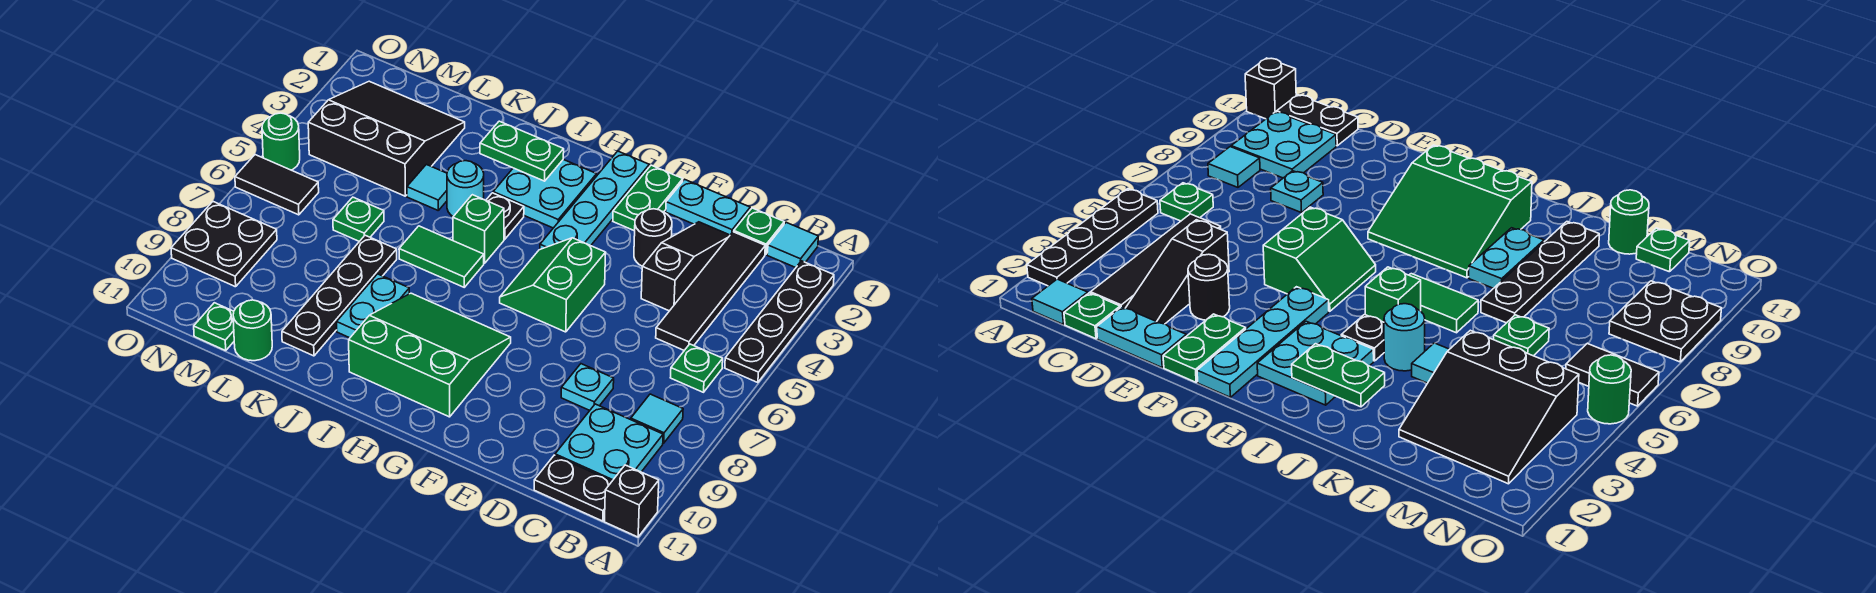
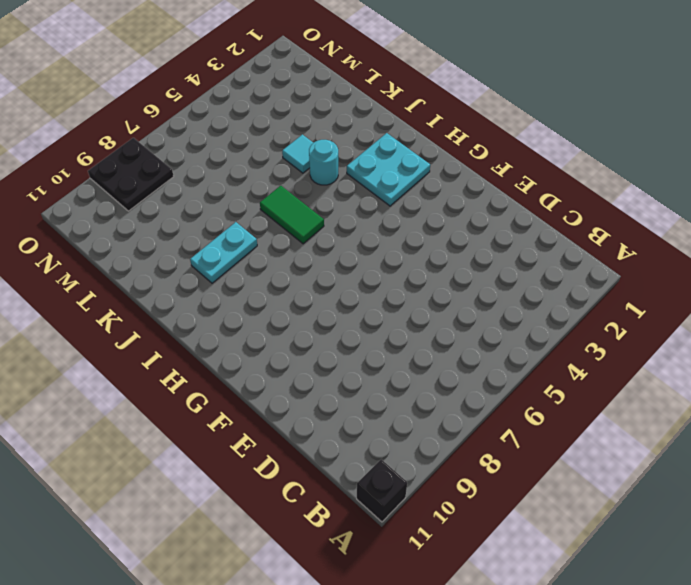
none -> black 1x4 plate [725,261,834,383]
none -> cyan 1x1 tile [767,222,818,268]
none -> green 1x1 plate [670,344,723,392]
none -> cyan 1x1 tile [631,394,683,443]

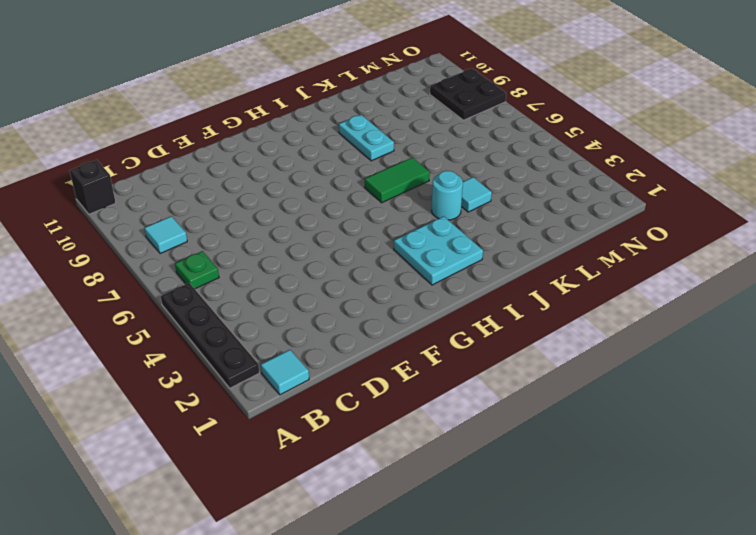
none -> cyan 2x2 plate [555,404,663,481]
none -> black 1x2 plate [534,455,612,521]
none -> green 1x1 plate [734,208,784,255]
none -> black 1x4 tile [656,232,765,350]

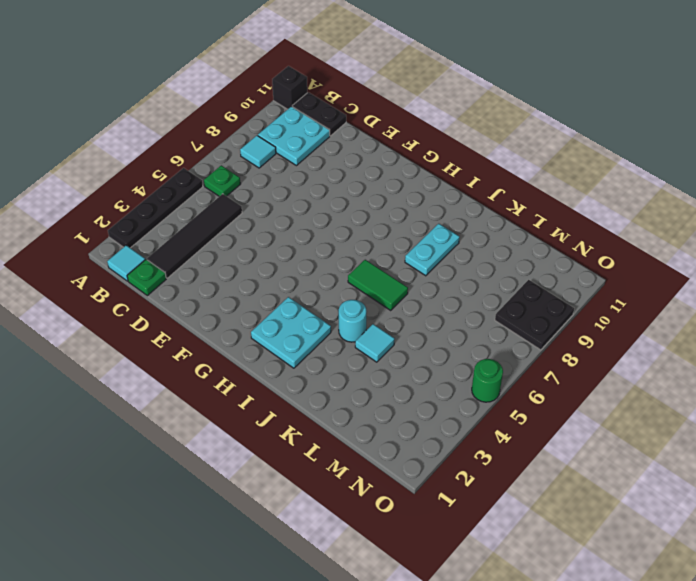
none -> cyan 1x2 plate [666,179,750,235]
none -> black 1x3 slope [641,222,730,311]
none -> cyan 1x1 plate [561,364,614,410]
none -> black 1x1 round brick [634,209,672,266]

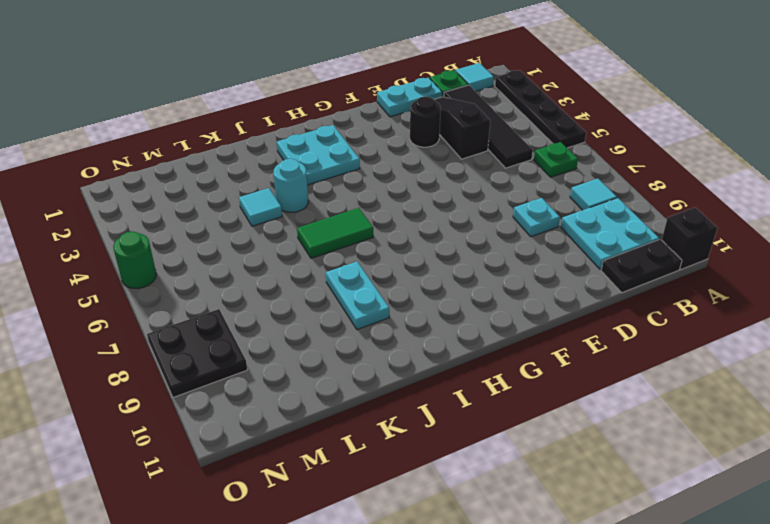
none -> green 1x2 plate [613,165,683,231]
none -> green 2x2 slope [500,238,606,332]
none -> cyan 1x4 plate [540,151,649,249]
none -> green 3x3 slope [349,293,511,417]

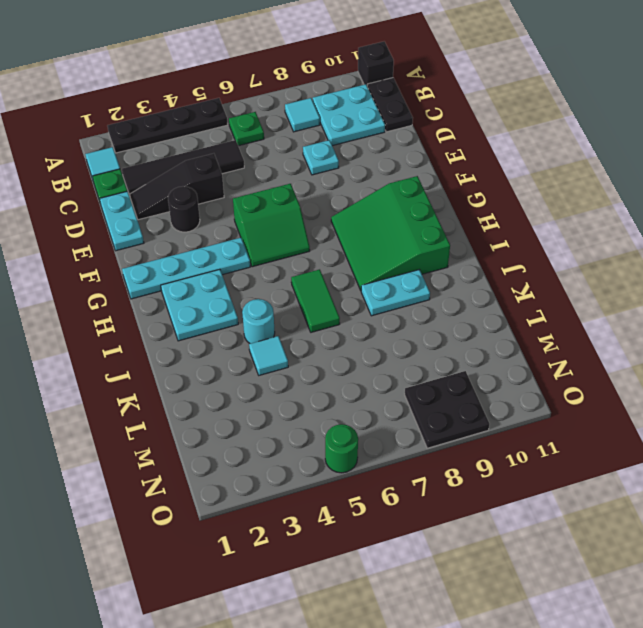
none -> green 1x2 plate [613,165,683,231]
none -> black 1x1 plate [486,193,524,239]
none -> green 1x1 brick [453,195,504,263]
none -> black 1x4 plate [282,235,397,356]

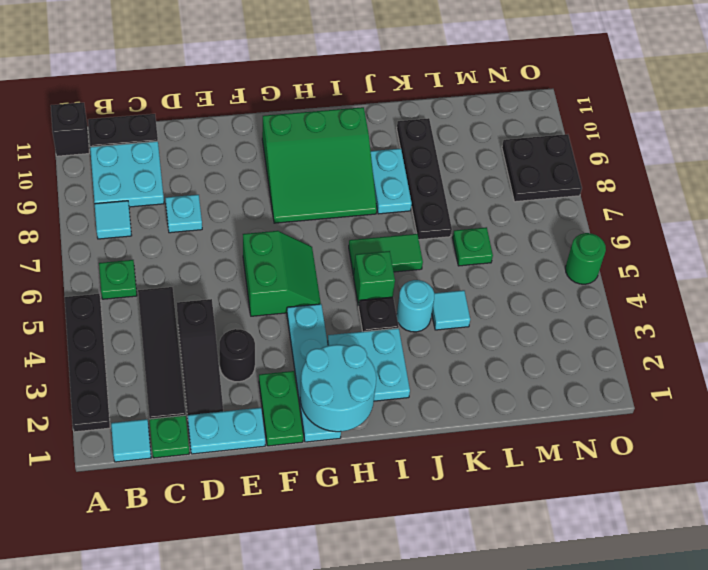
cyan 2x2 round brick [300,345,376,432] -> none
none -> black 3x3 slope [308,81,465,196]
none -> green 1x1 round brick [233,300,272,361]
none -> green 1x1 plate [194,303,234,351]
none -> black 1x2 tile [235,155,319,215]

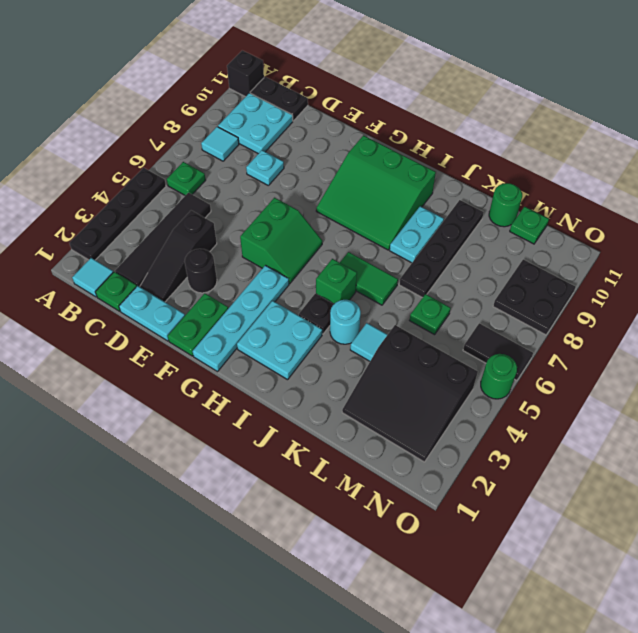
none -> green 1x2 plate [480,121,564,181]

